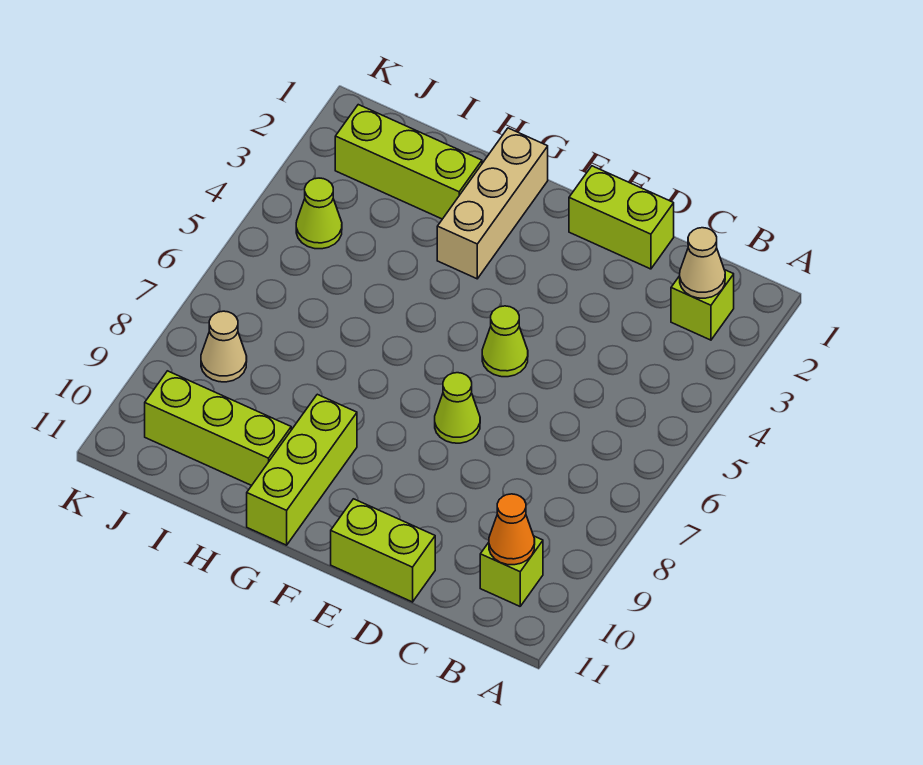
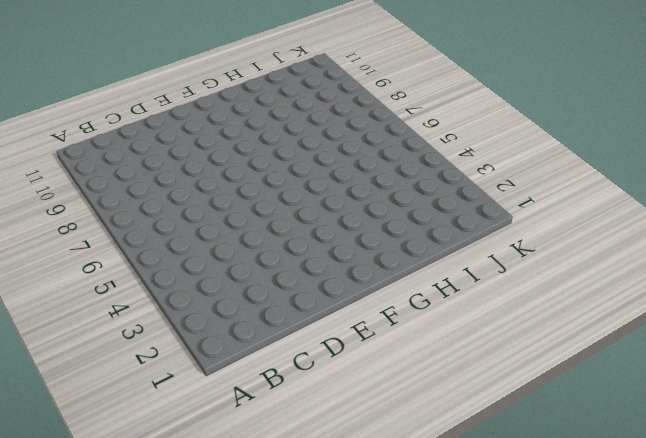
none -> lime 1x1 brick [671,270,734,340]
none -> lime 1x1 brick [480,536,543,606]
none -> lime 1x2 brick [569,166,674,269]

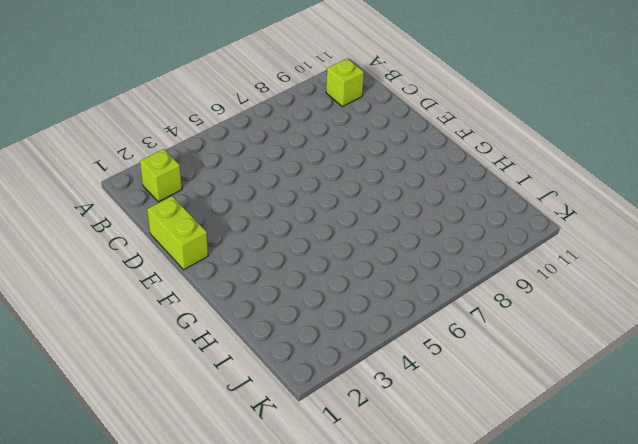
none -> lime 1x2 brick [331,499,435,602]
none -> lime 1x1 cone [482,306,528,377]
none -> lime 1x1 cone [435,373,480,443]

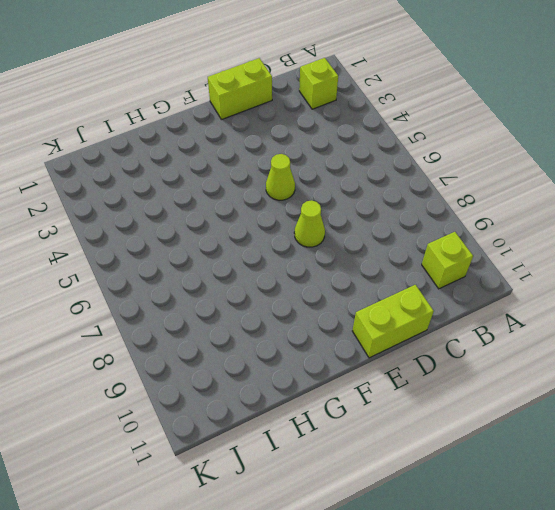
none -> tan 1x3 brick [437,128,548,279]
none -> lime 1x3 brick [247,394,357,545]
none -> lime 1x3 brick [335,105,482,219]

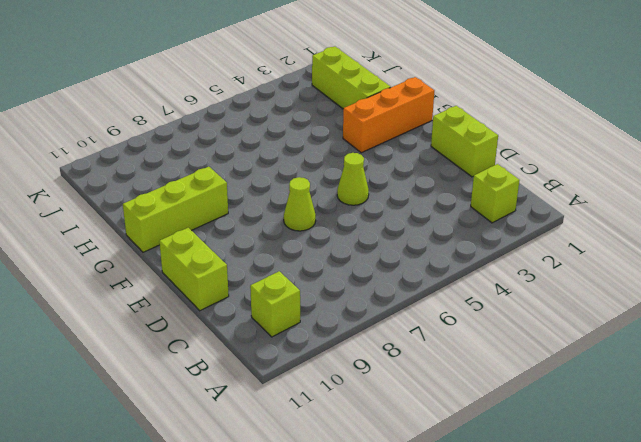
orange 1x3 brick [343,77,434,153] -> tan 1x3 brick [437,128,548,279]
none -> lime 1x3 brick [145,371,291,486]
none -> lime 1x1 cone [296,178,342,249]
none -> tan 1x1 cone [201,311,247,382]

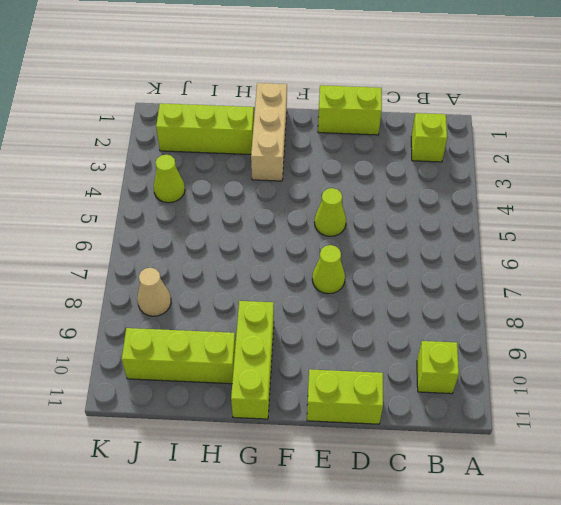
none -> tan 1x1 cone [680,228,725,298]
none -> orange 1x1 cone [489,494,535,565]

